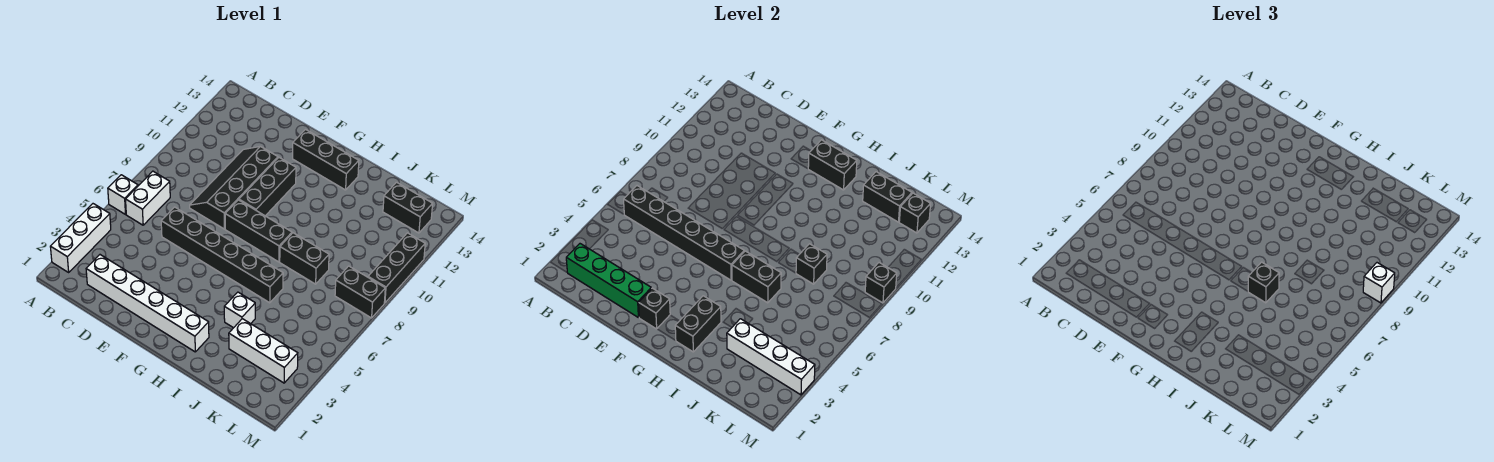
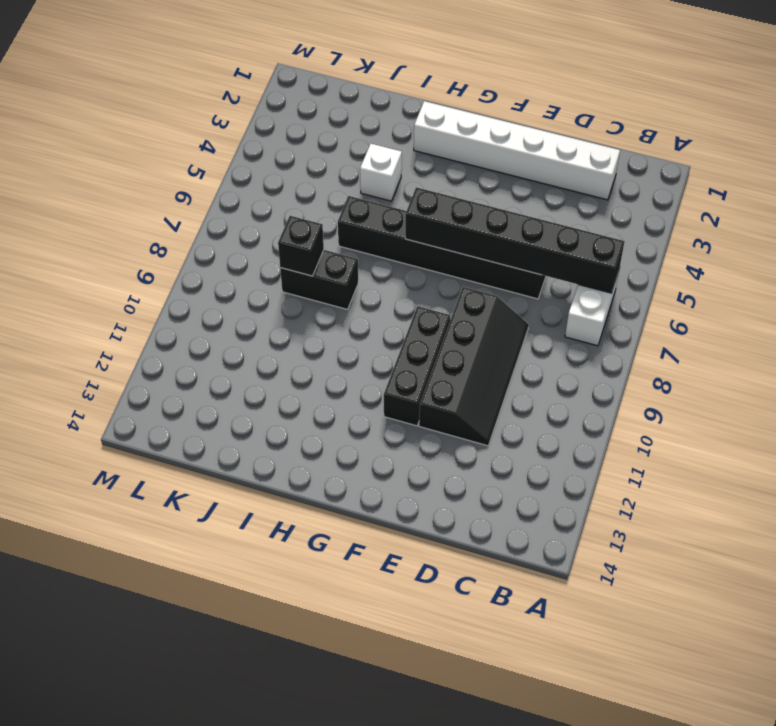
none -> white 1x3 brick [50,204,111,272]
none -> white 1x1 brick [108,175,138,214]
none -> black 1x3 brick [225,200,292,262]

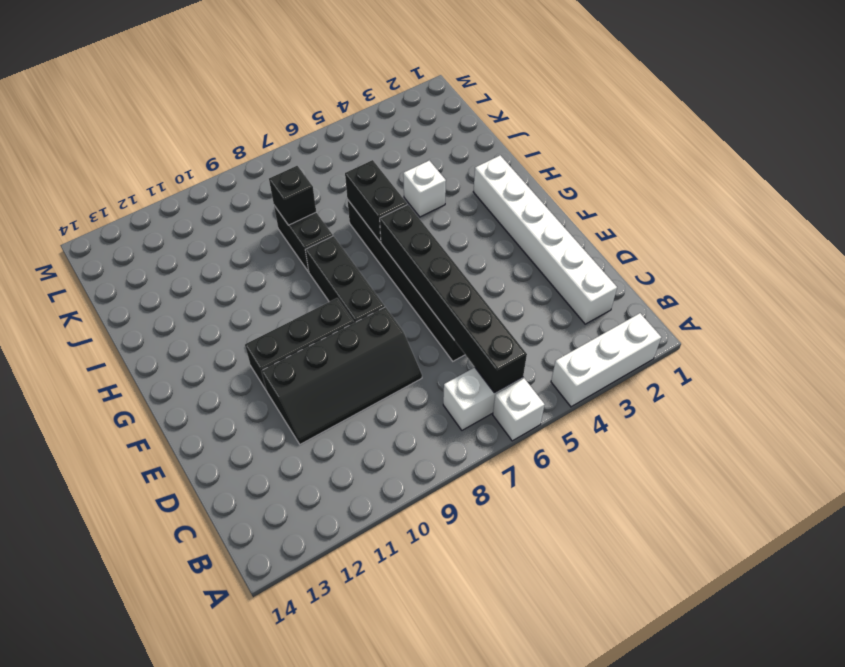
none -> black 1x3 brick [293,130,359,190]
none -> white 1x3 brick [229,319,298,383]
none -> black 1x2 brick [383,182,433,233]

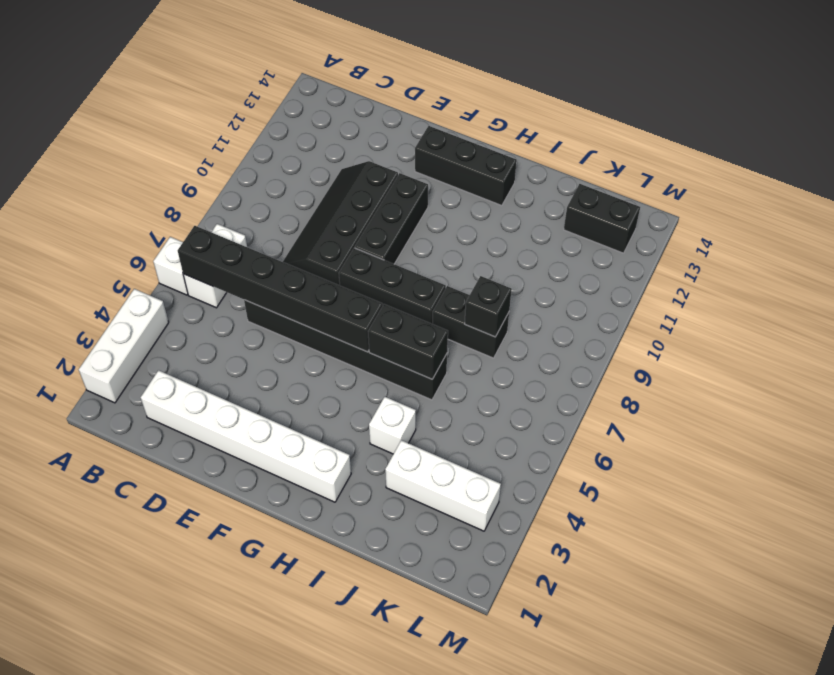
none -> black 1x2 brick [335,266,385,318]
none -> black 1x3 brick [368,233,425,303]
none -> green 1x4 brick [566,244,651,318]

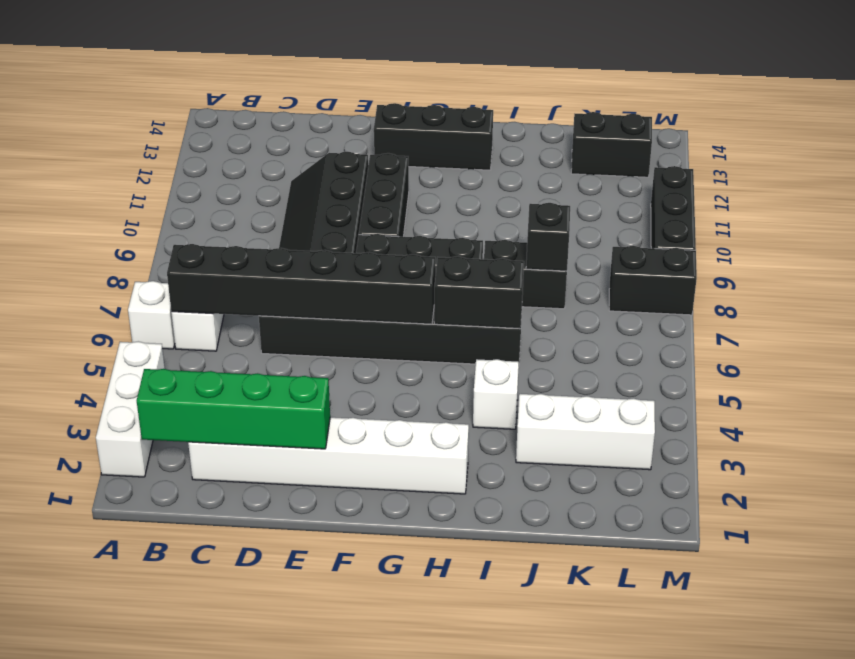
none -> black 1x1 brick [639,288,670,329]
none -> black 1x2 brick [808,140,857,190]
none -> black 1x2 brick [675,296,721,352]

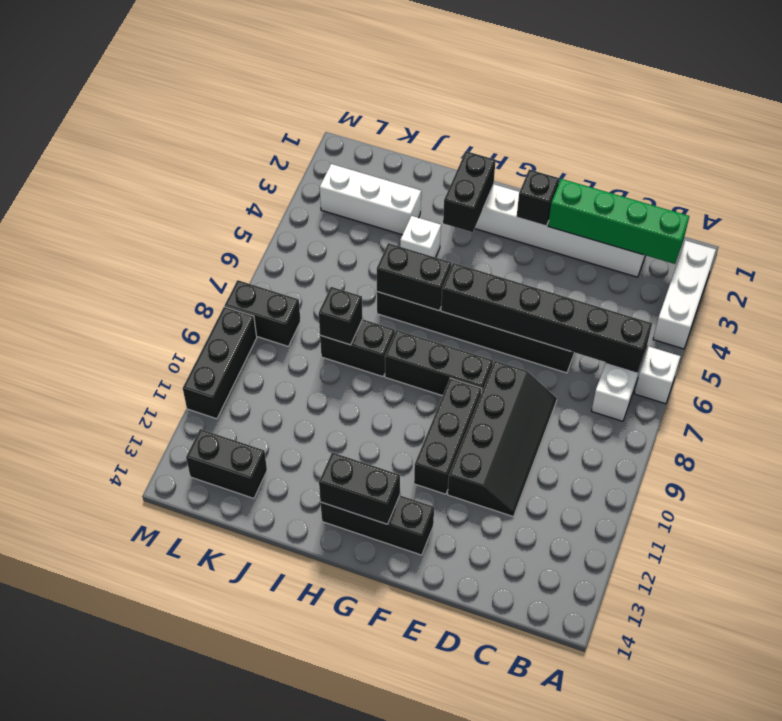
none -> white 1x4 brick [727,319,815,395]
none -> black 1x2 brick [863,172,912,222]
none -> black 1x1 brick [899,193,931,233]

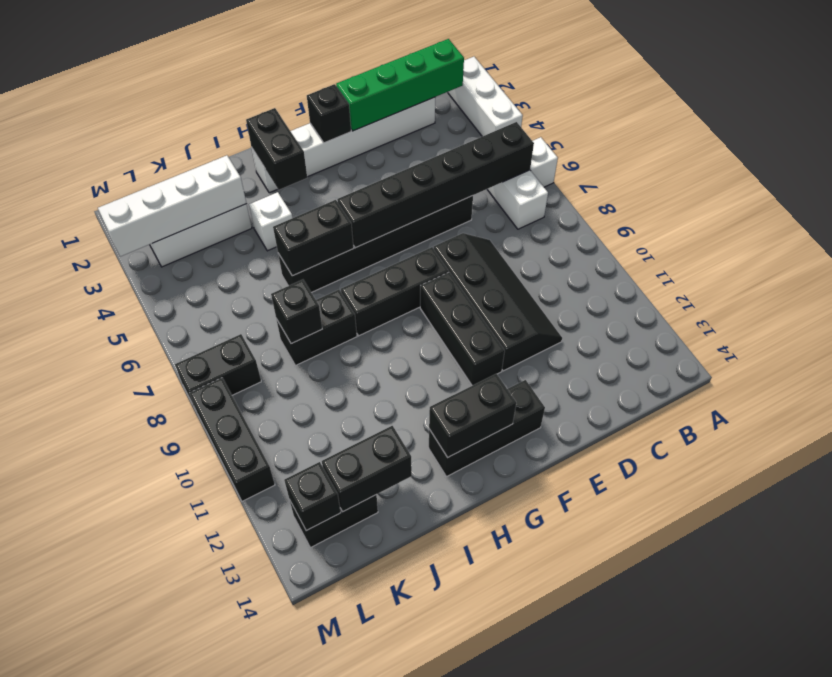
none -> black 1x1 brick [865,263,897,303]
none -> black 1x1 brick [1248,262,1279,303]
none -> white 1x1 brick [1363,263,1395,303]

